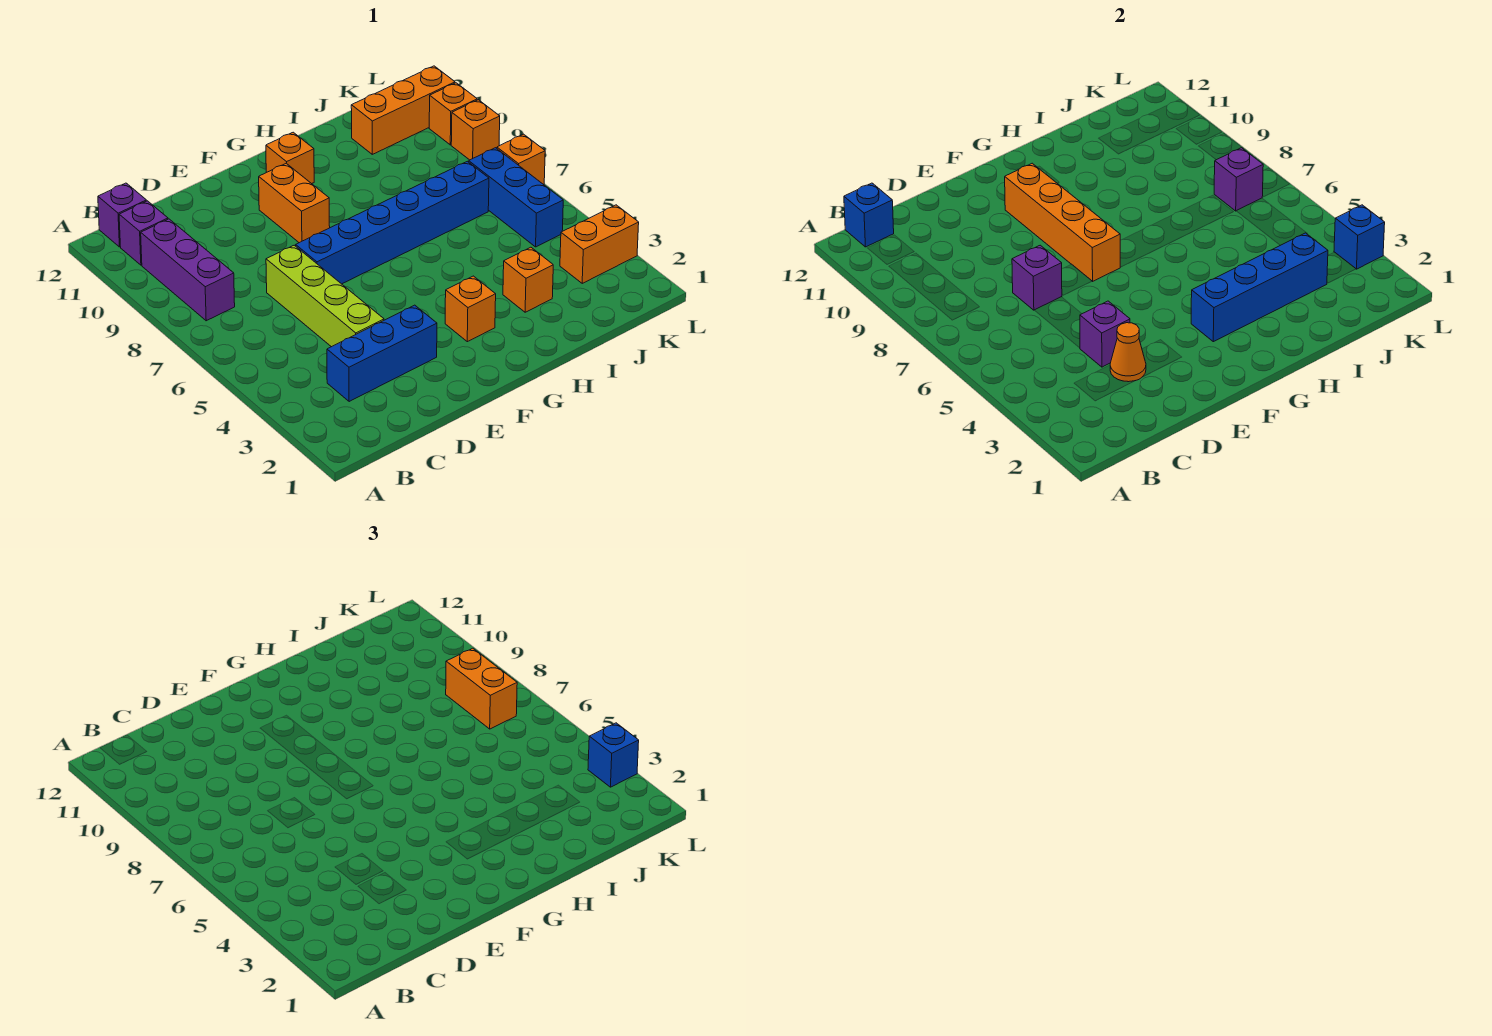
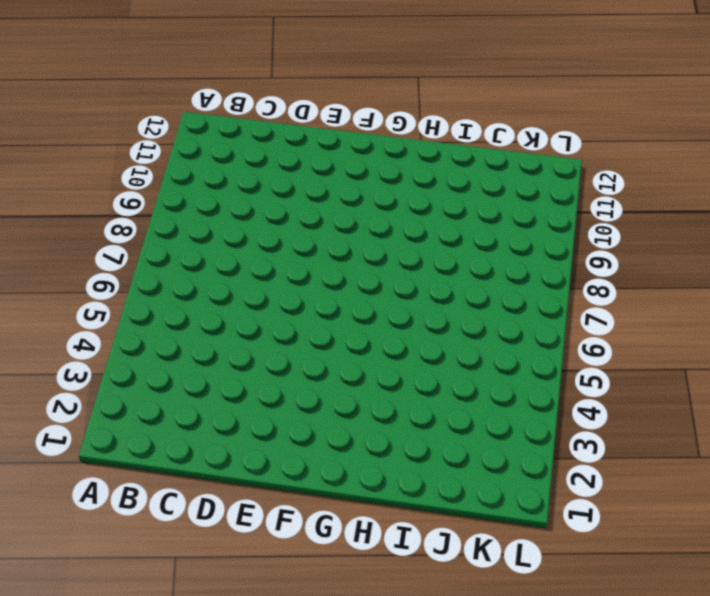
none -> purple 1x3 brick [141,219,235,321]
none -> purple 1x1 brick [119,201,168,265]
none -> purple 1x1 brick [98,183,146,247]

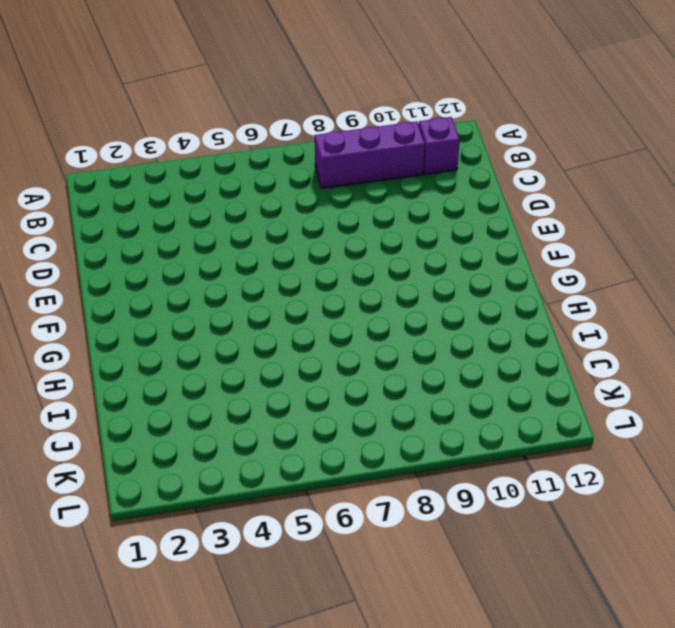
none -> purple 1x1 brick [98,183,146,247]
none -> blue 1x3 brick [327,305,437,402]
none -> lime 1x4 brick [266,245,384,347]

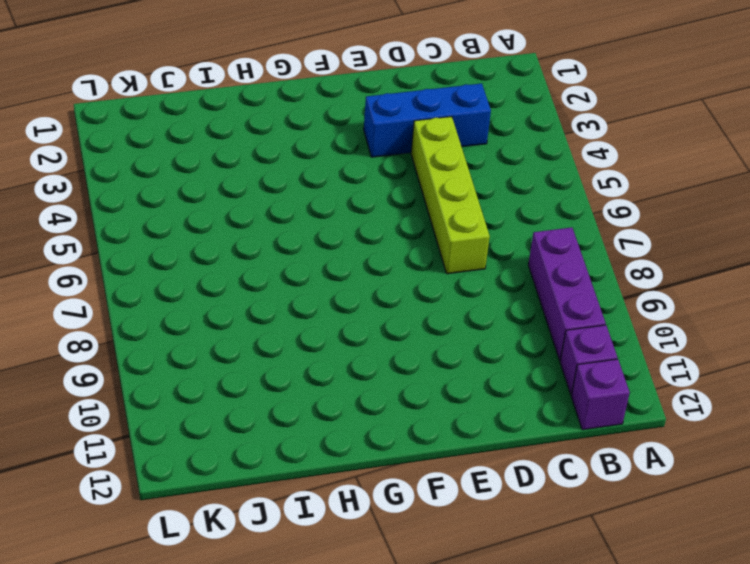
none -> blue 1x6 brick [296,161,489,284]
none -> orange 1x2 brick [259,163,330,243]
none -> orange 1x1 brick [445,276,496,342]

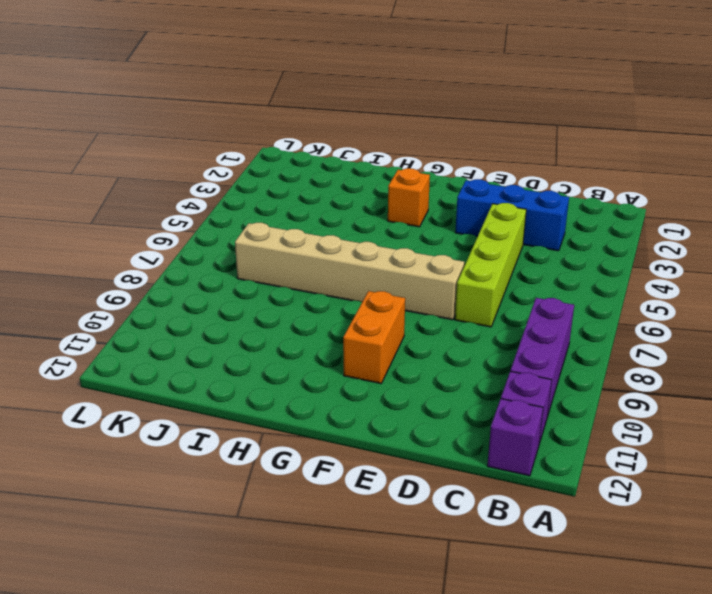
tan 1x6 brick [235,223,464,320] -> blue 1x6 brick [296,161,489,284]
none -> orange 1x1 brick [266,132,314,184]
none -> orange 1x1 brick [503,247,553,312]
none -> orange 1x3 brick [351,66,455,154]

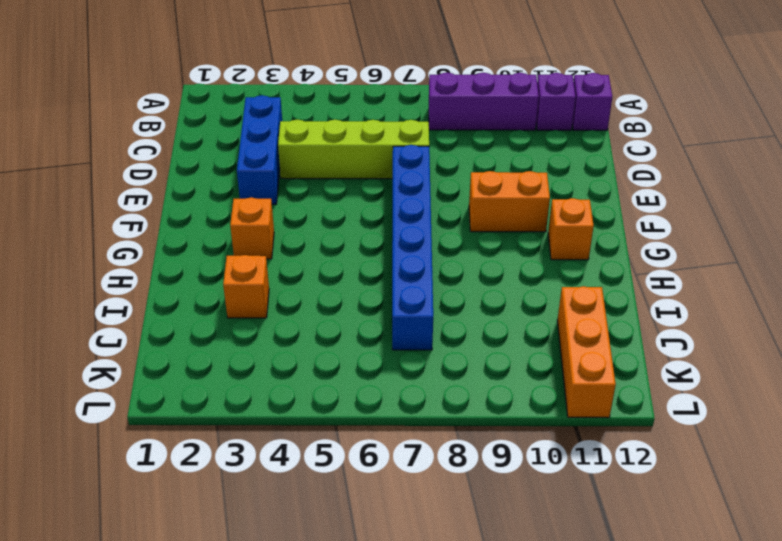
none -> orange 1x2 brick [560,205,639,283]
none -> blue 1x3 brick [469,148,563,247]
none -> orange 1x1 brick [497,134,545,185]

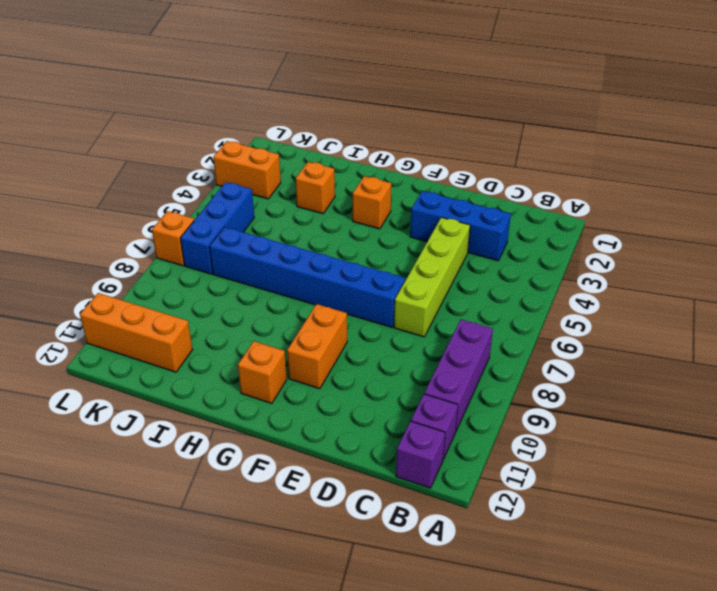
none -> orange 1x1 brick [451,100,500,160]
none -> orange 1x1 brick [429,83,477,145]
none -> blue 1x1 brick [844,183,894,247]

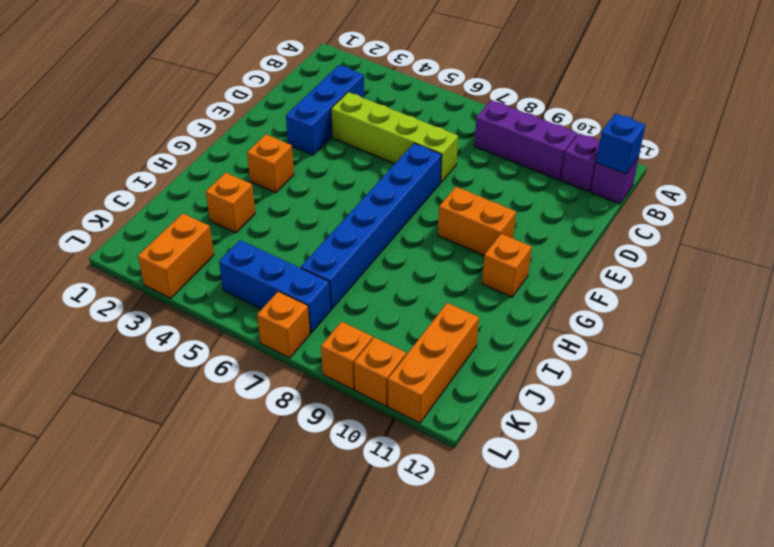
none -> orange 1x1 cone [1110,323,1146,382]
none -> purple 1x1 brick [1080,301,1130,367]
none -> purple 1x1 brick [1012,245,1062,310]

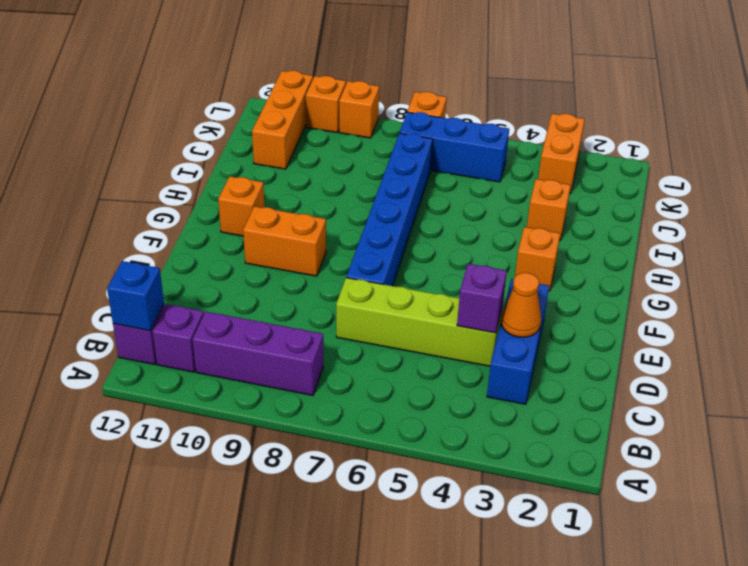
none -> purple 1x1 brick [1012,245,1062,310]
none -> orange 1x4 brick [1005,163,1120,281]
none -> blue 1x4 brick [1191,233,1328,342]

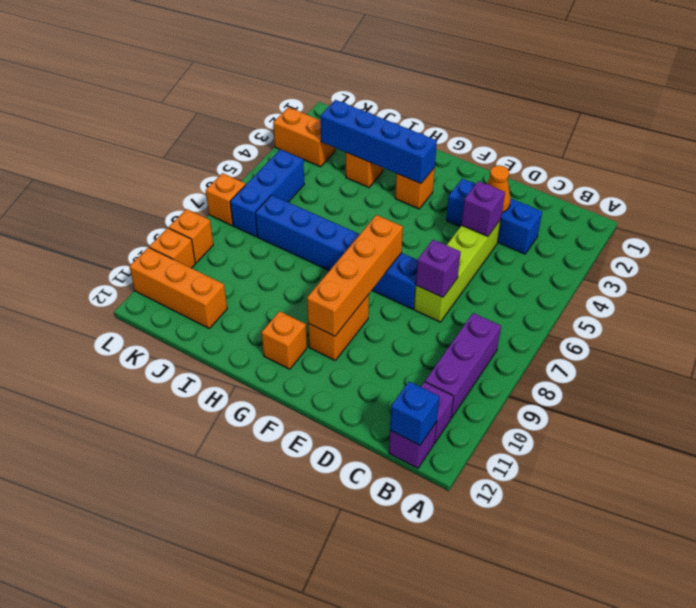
none -> purple 1x1 brick [1214,148,1263,211]
none -> blue 1x1 brick [1334,205,1385,269]
none -> orange 1x2 brick [446,648,517,729]

